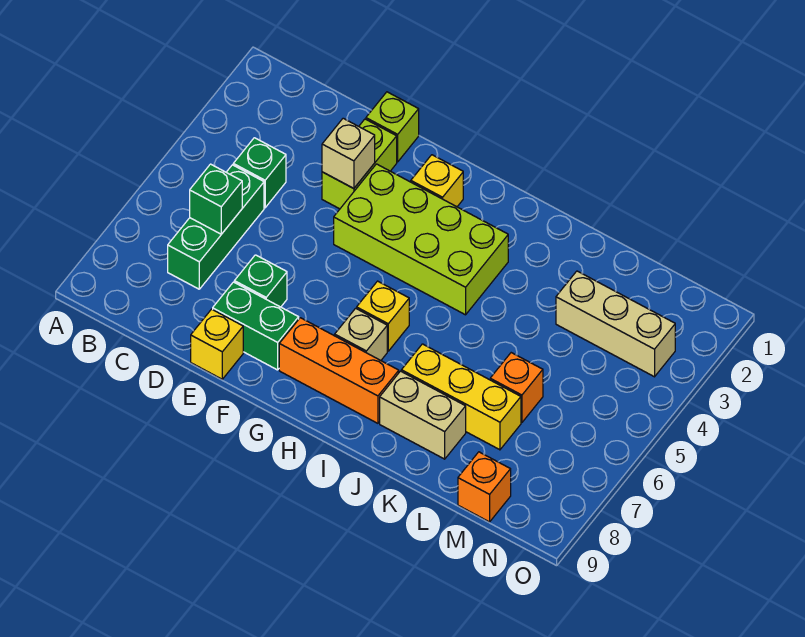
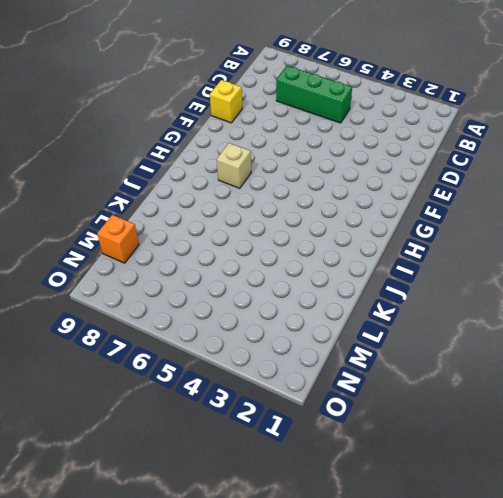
none -> green 1x1 brick [233,138,286,208]
none -> lime 1x1 brick [366,92,419,162]
none -> lime 1x2 brick [322,119,397,209]

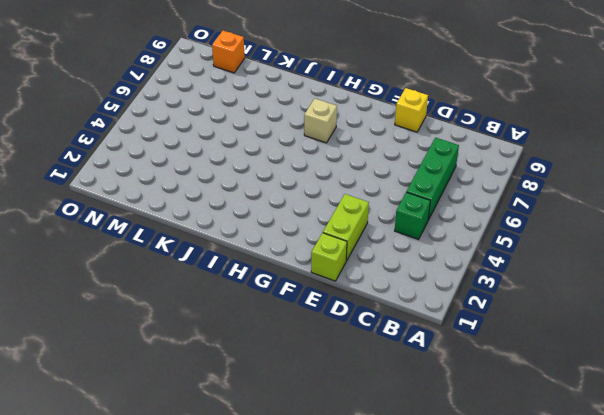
none -> green 1x1 brick [234,255,287,307]
none -> green 1x2 brick [213,282,299,370]
none -> lime 2x4 brick [334,164,508,315]

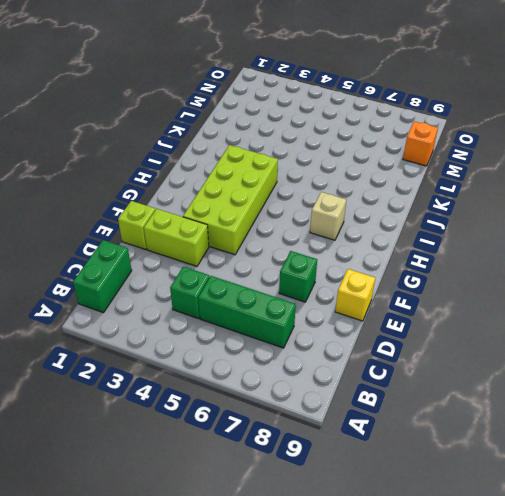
green 1x2 brick [73,240,132,313] -> green 1x2 brick moved to [213,282,299,370]
none -> yellow 1x1 brick [411,155,463,207]
none -> orange 1x3 brick [279,318,399,423]
none -> yellow 1x1 brick [357,281,409,351]

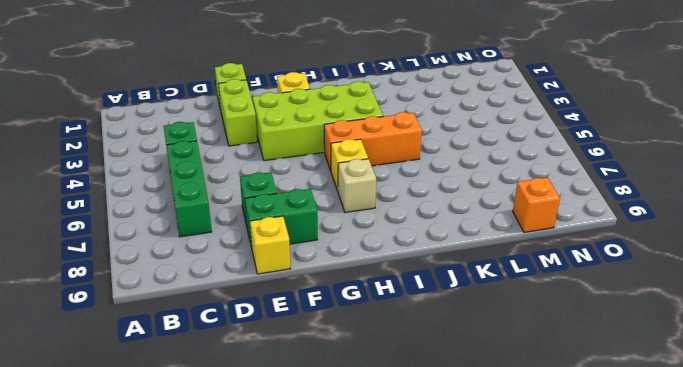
orange 1x3 brick [324,112,422,170] -> orange 1x3 brick moved to [279,318,399,423]
none -> yellow 1x3 brick [401,344,521,450]
none -> tan 1x2 brick [380,371,466,459]
none -> tan 1x3 brick [556,271,675,377]

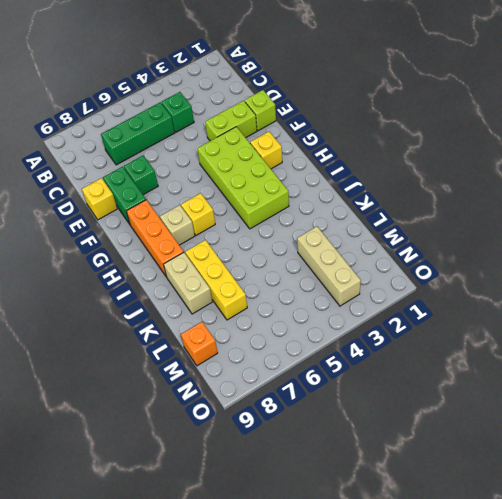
none -> orange 1x1 brick [490,353,543,423]
none -> green 1x1 brick [190,164,242,234]
none -> tan 1x1 brick [322,118,375,189]

